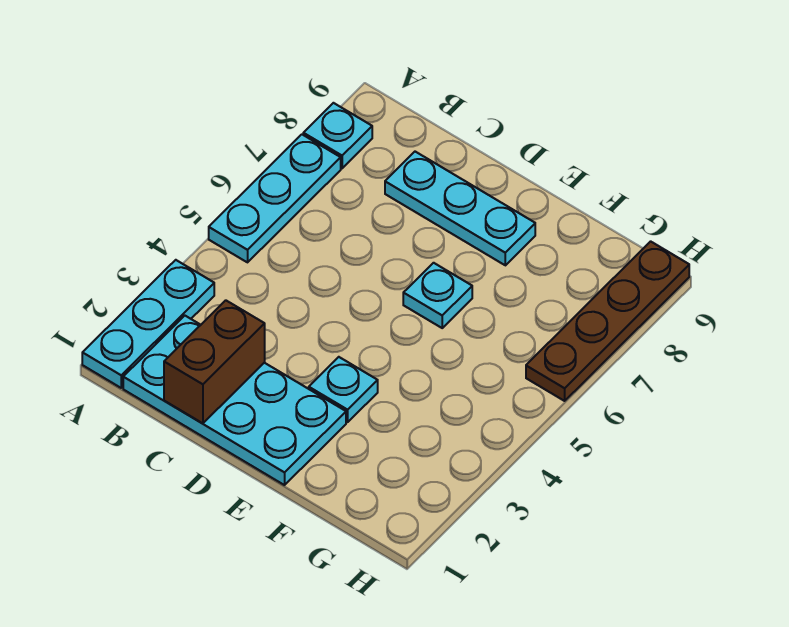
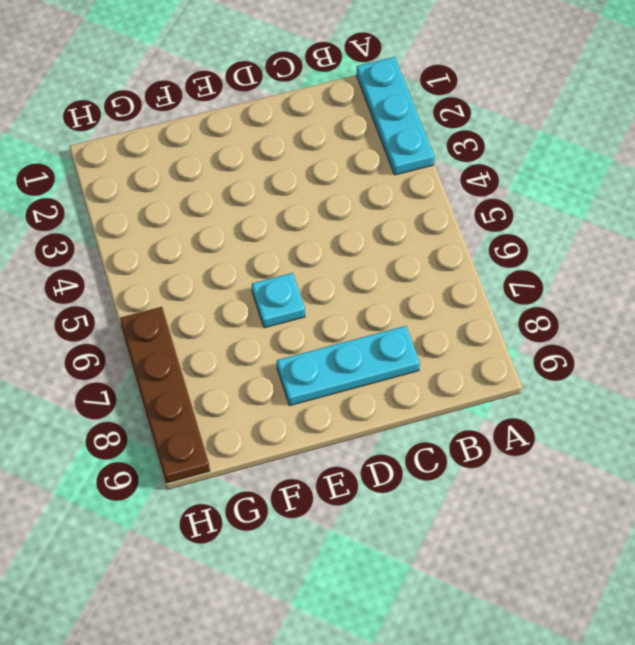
none -> cyan 1x3 plate [209,135,341,262]
none -> cyan 1x1 plate [303,103,372,168]

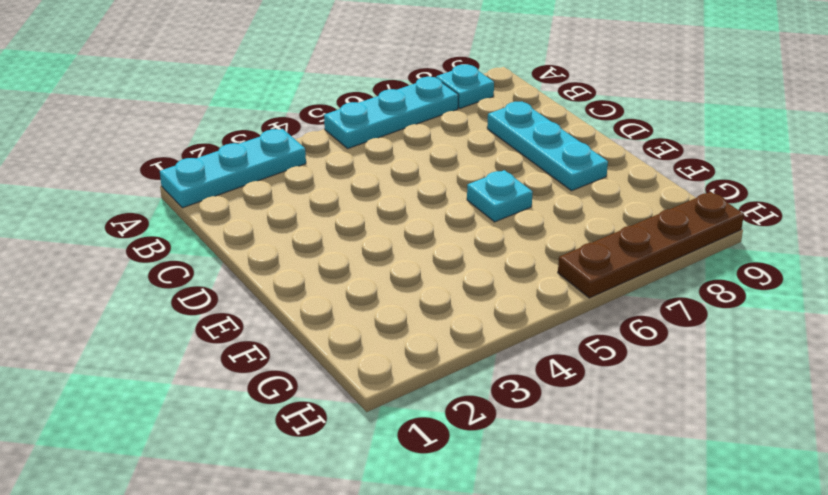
none -> cyan 2x4 plate [123,316,346,485]
none -> cyan 1x1 plate [309,357,378,422]

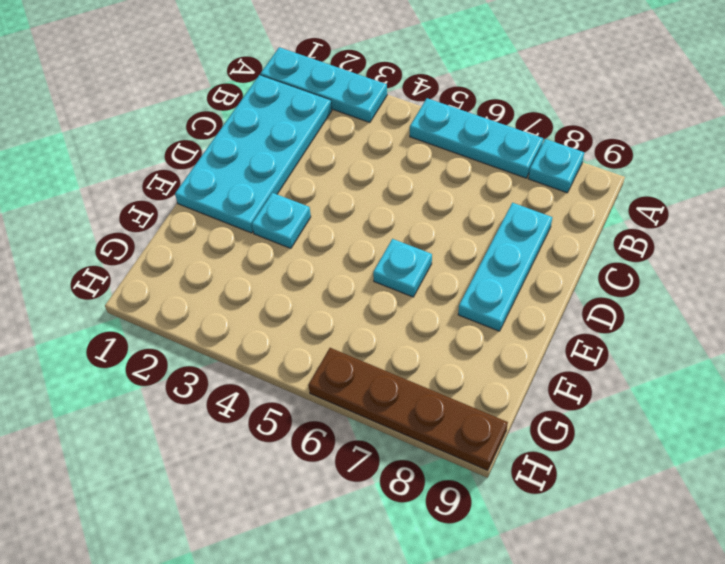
none -> brown 1x2 brick [164,300,265,424]

